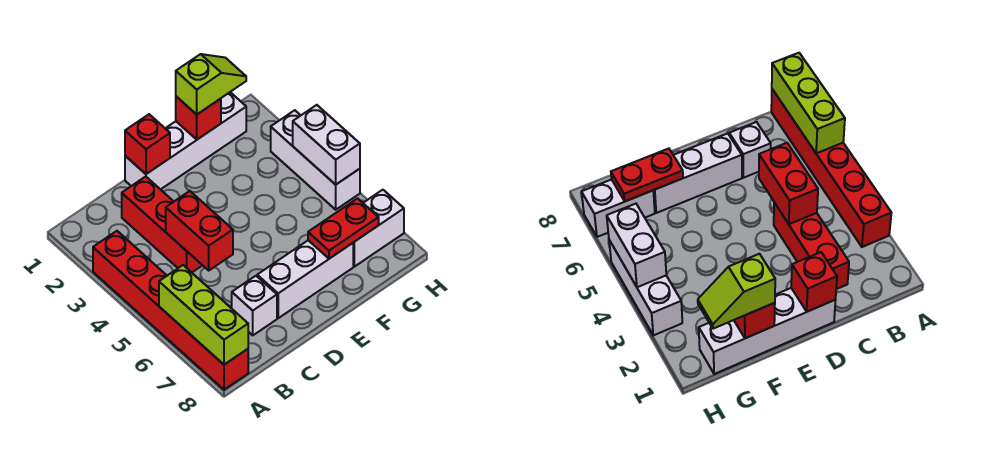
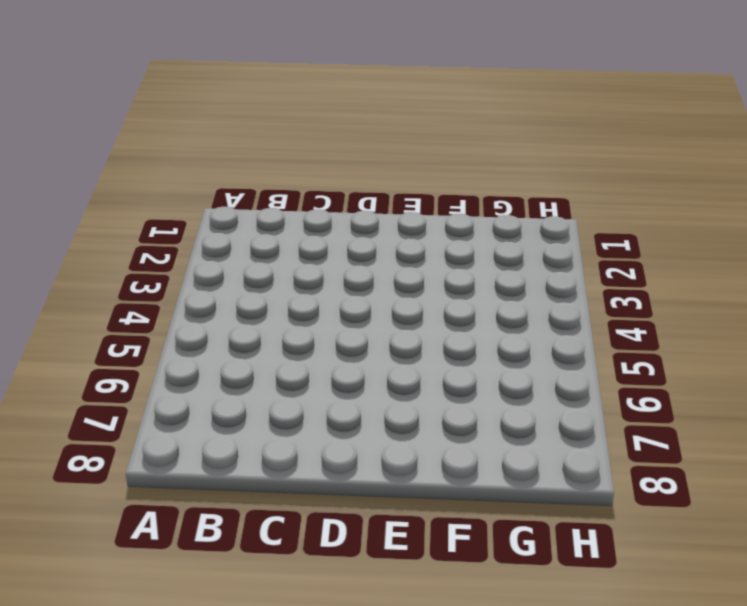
none -> red 1x6 brick [93,231,248,390]
none -> red 1x3 brick [122,177,202,272]
none -> white 1x1 brick [232,276,277,335]

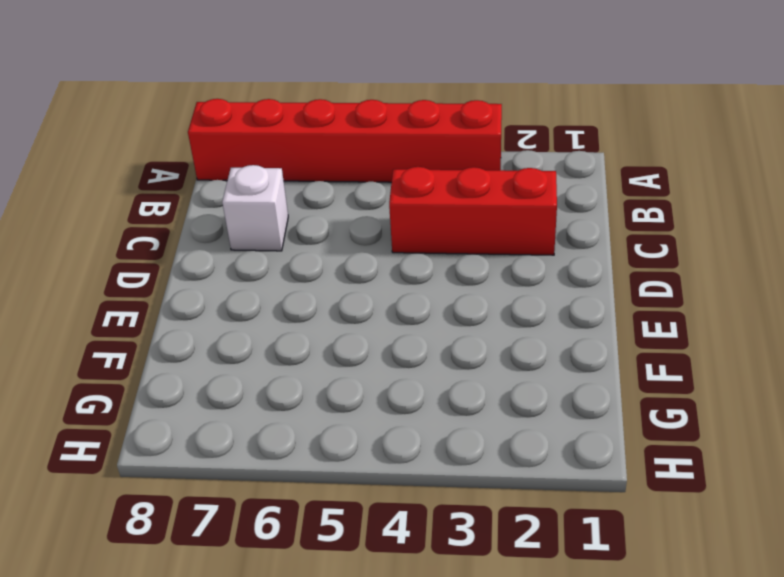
none -> white 1x4 brick [125,92,246,190]
none -> white 1x3 brick [257,240,353,318]
none -> white 1x2 brick [353,190,404,267]

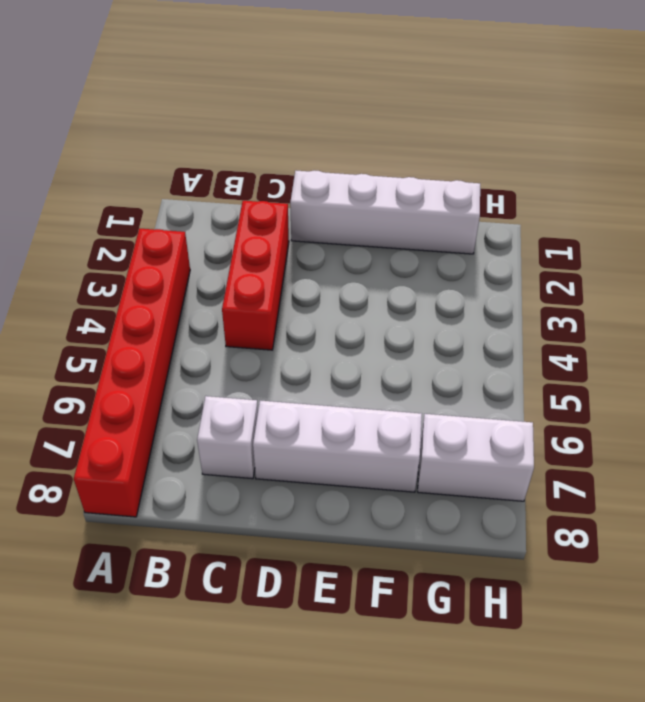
none -> white 1x3 brick [271,110,360,210]
none -> lime 1x3 brick [159,265,248,365]
none -> red 1x2 brick [166,191,233,270]

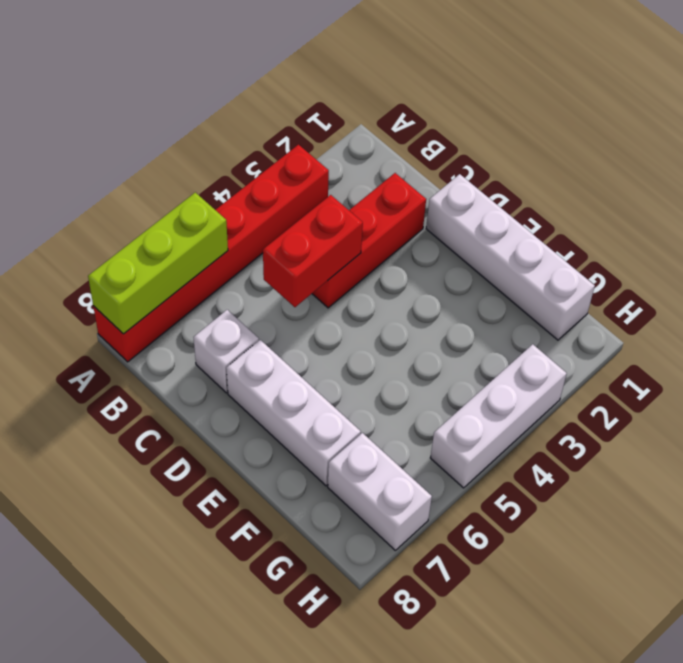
none -> red 1x1 brick [125,114,170,174]
none -> red 1x1 brick [176,96,221,139]
none -> red 1x2 plate [308,198,379,259]

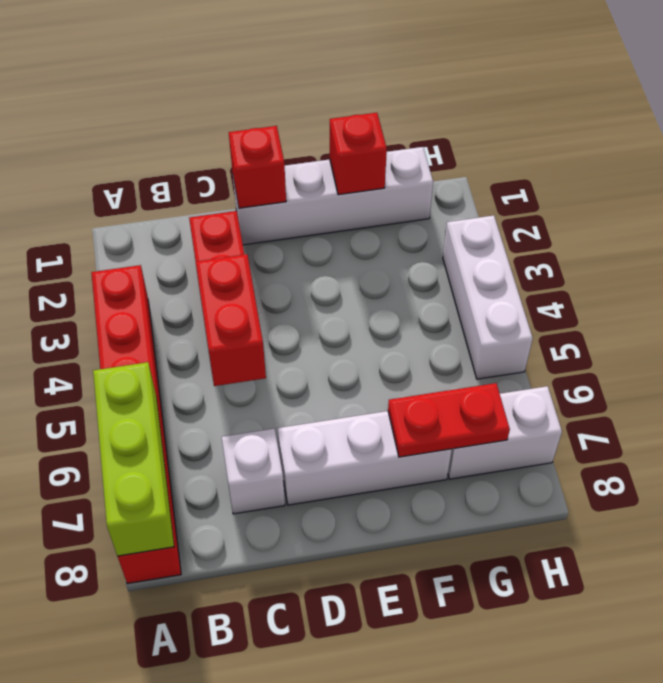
none -> white 1x2 brick [293,105,360,185]
none -> lime 1x2 slope [176,54,246,114]

